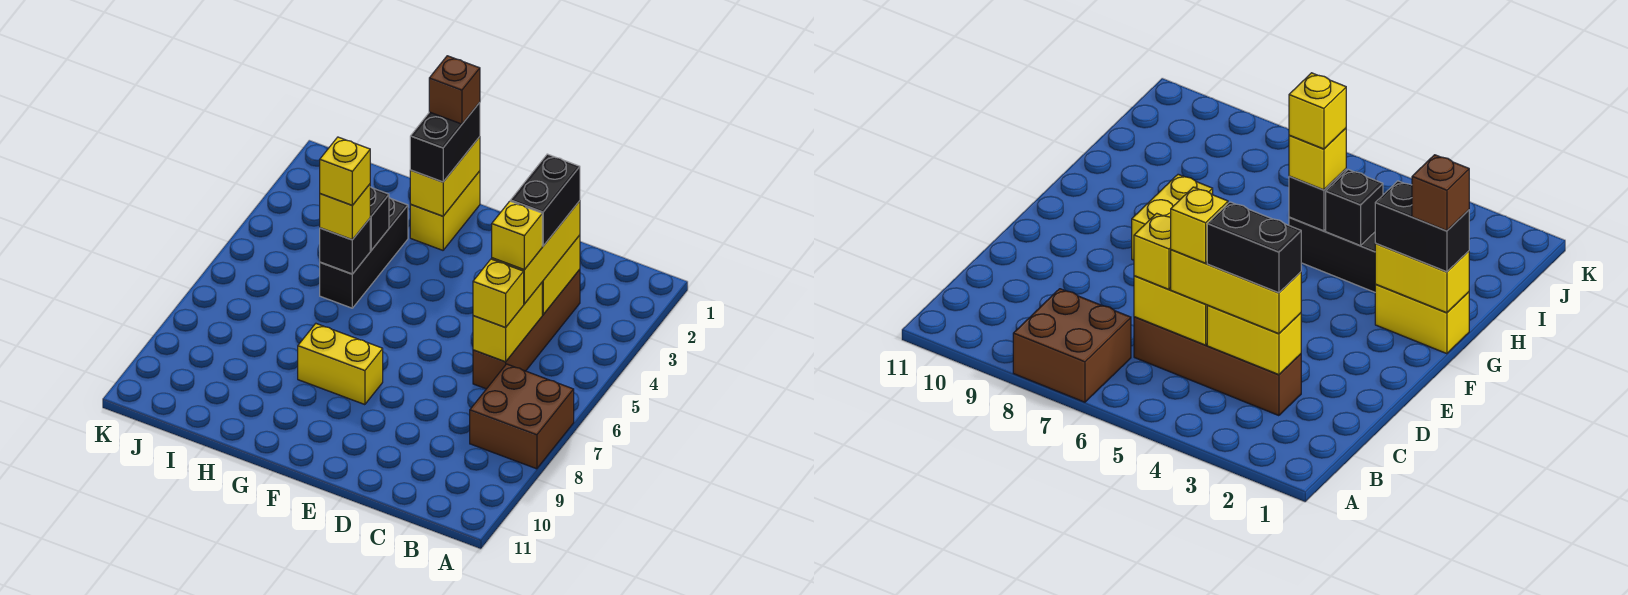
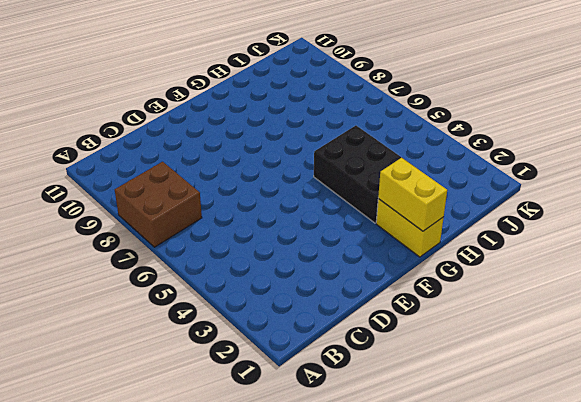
black 2x3 brick [314,126,415,223] -> black 1x3 brick [320,198,408,308]
none -> brown 1x4 brick [473,269,580,389]
none -> yellow 1x2 brick [298,324,383,405]
none -> yellow 1x2 brick [542,235,580,315]

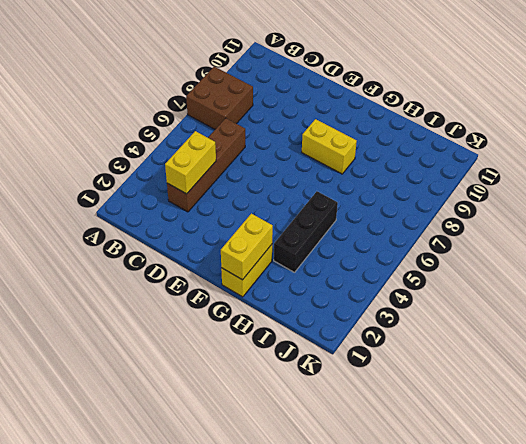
none -> yellow 1x2 brick [473,283,542,362]
none -> black 1x1 brick [370,187,389,250]
none -> black 1x1 brick [320,219,370,274]

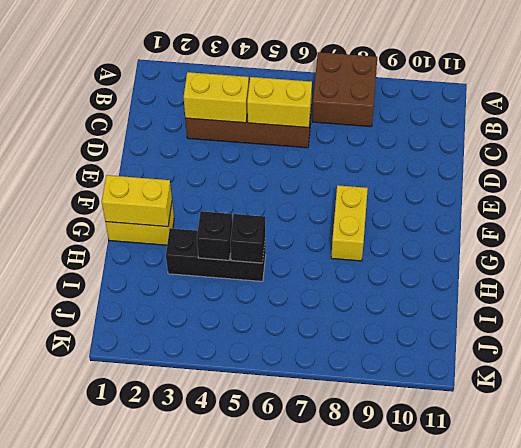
none -> yellow 1x3 brick [492,201,580,304]
none -> yellow 1x1 brick [473,259,524,328]
none -> black 1x2 brick [410,102,480,182]

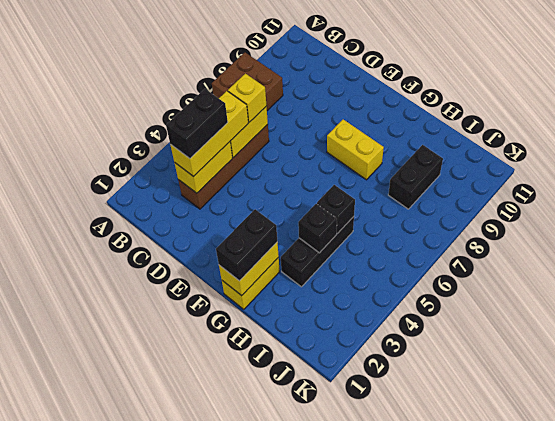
black 1x2 brick [388,145,443,209] -> none
none -> yellow 1x1 brick [320,184,370,240]
none -> yellow 1x1 brick [492,201,542,270]
none -> brown 1x1 brick [429,56,480,124]

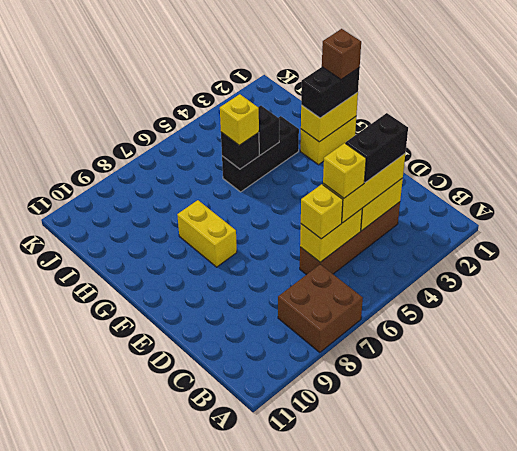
none -> yellow 1x1 brick [320,137,370,205]

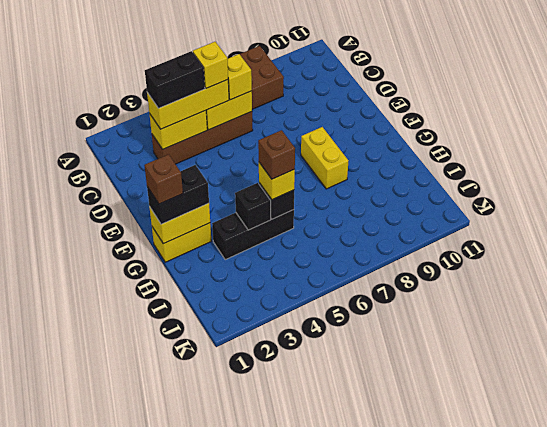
brown 1x1 brick [258,130,295,179] -> yellow 1x1 brick [320,137,370,205]

